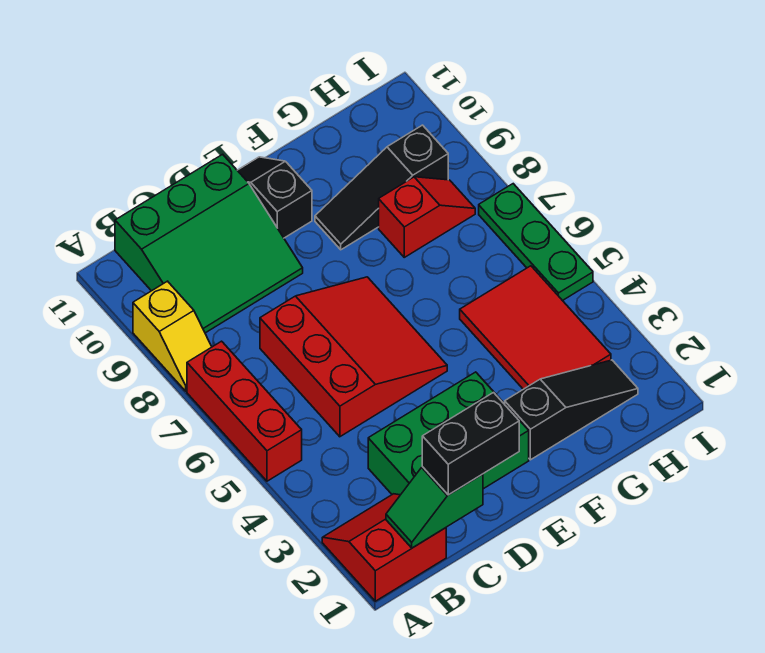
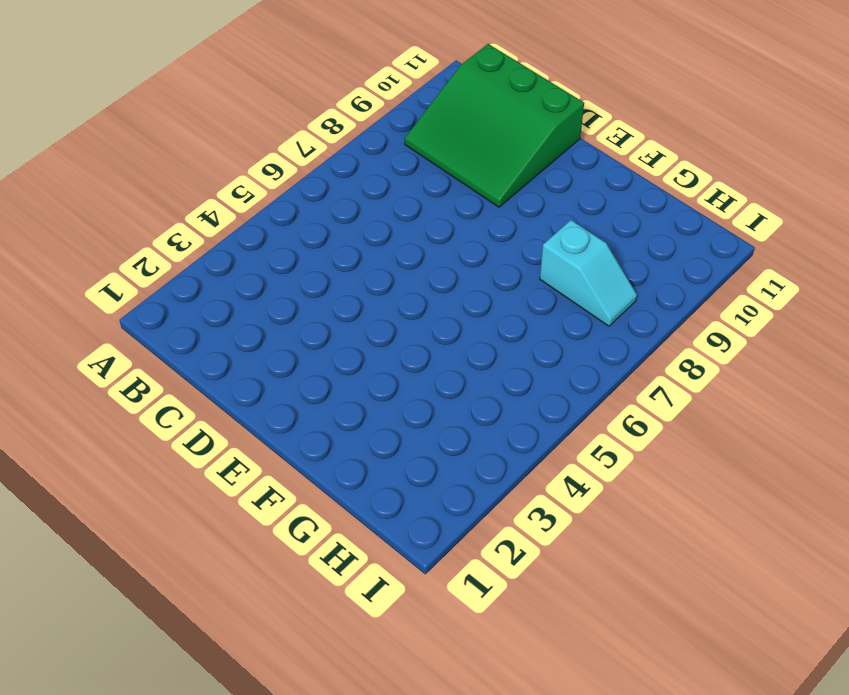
cyan 1x2 slope [540,220,637,326] -> red 1x2 slope [379,177,475,257]
none -> red 2x2 slope [322,494,446,601]
none -> red 1x3 brick [187,341,302,481]
none -> yellow 1x2 slope [133,281,212,391]

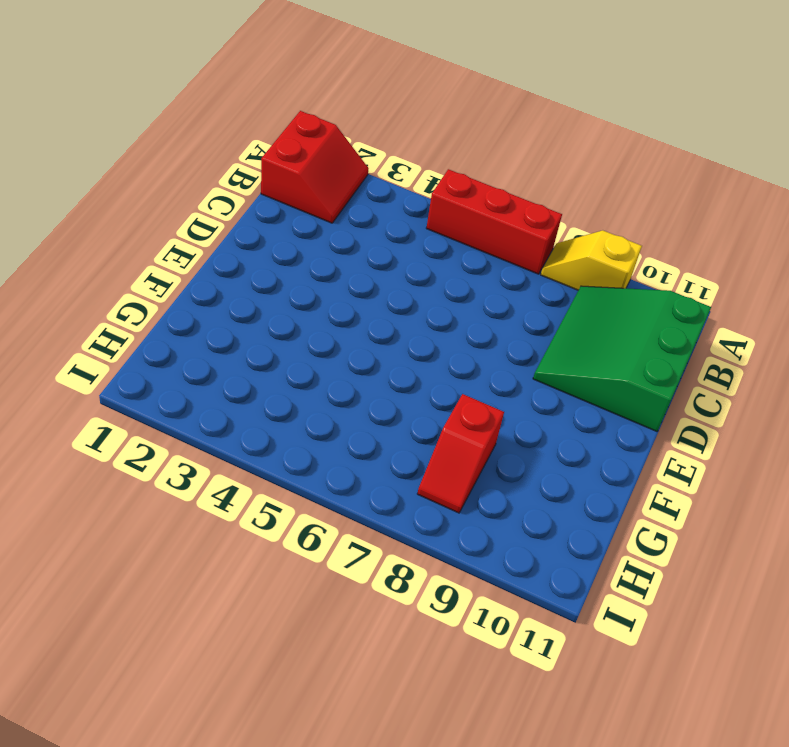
none -> green 2x3 brick [368,372,529,495]
none -> red 3x3 slope [260,277,447,437]
none -> black 1x2 slope [237,157,312,238]

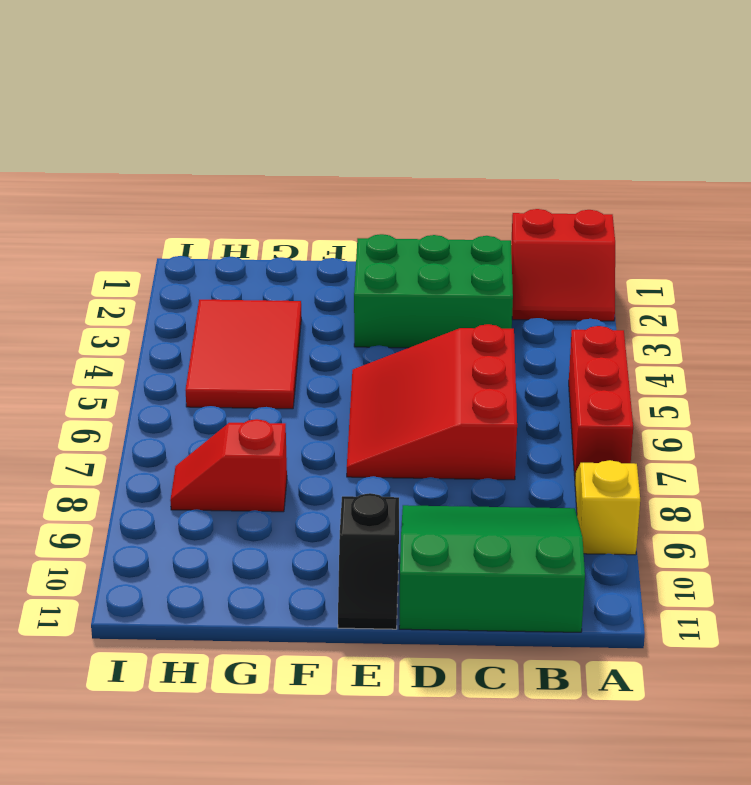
none -> black 1x3 slope [505,360,638,460]
none -> black 1x3 slope [315,125,448,250]
none -> green 1x3 plate [479,184,593,301]

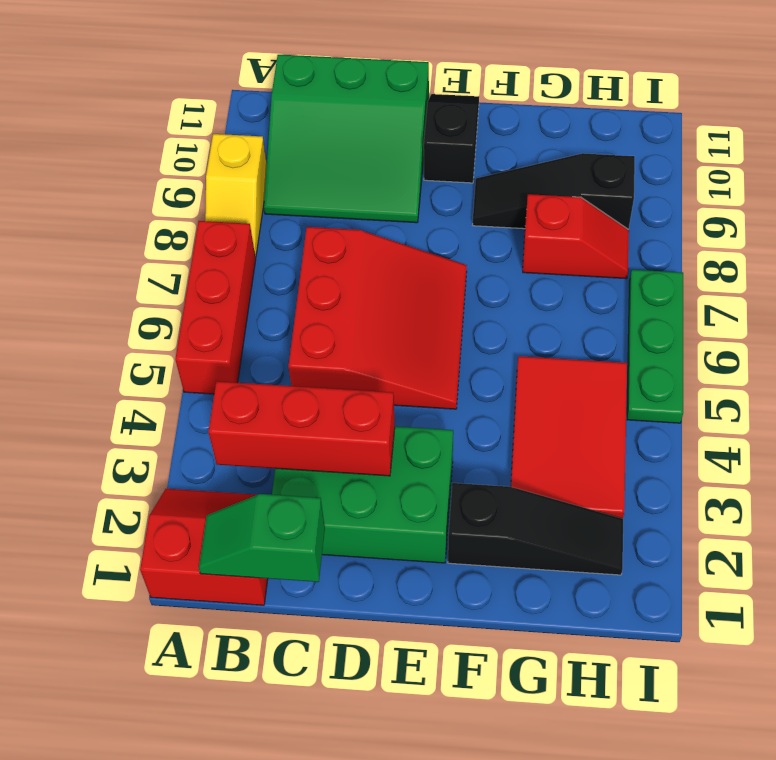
red 1x3 brick [209,381,395,476] -> none
none -> black 1x2 brick [422,393,519,495]

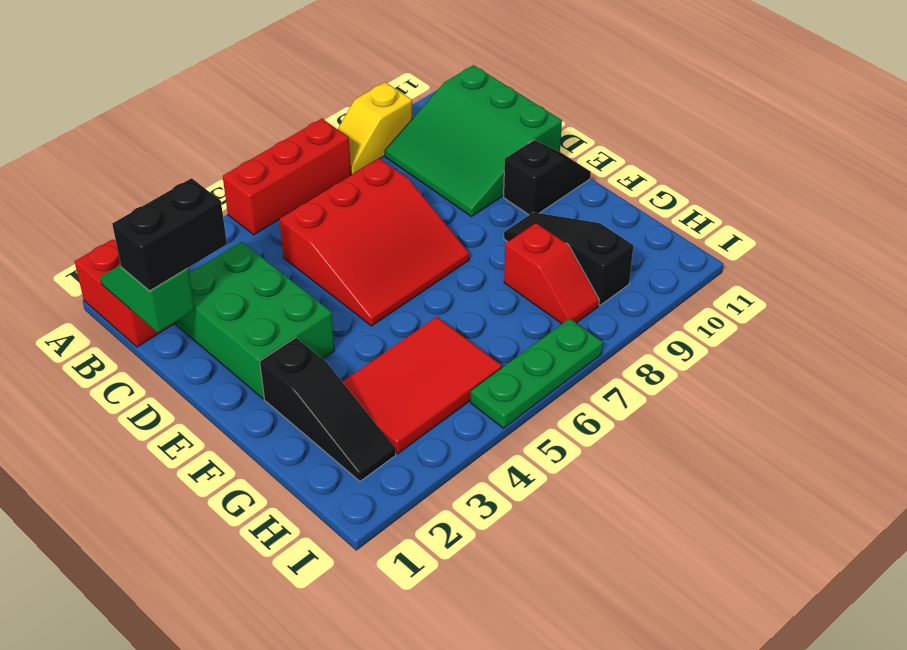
black 1x2 brick [112,178,227,291] -> black 1x2 brick turned to [422,393,519,495]

